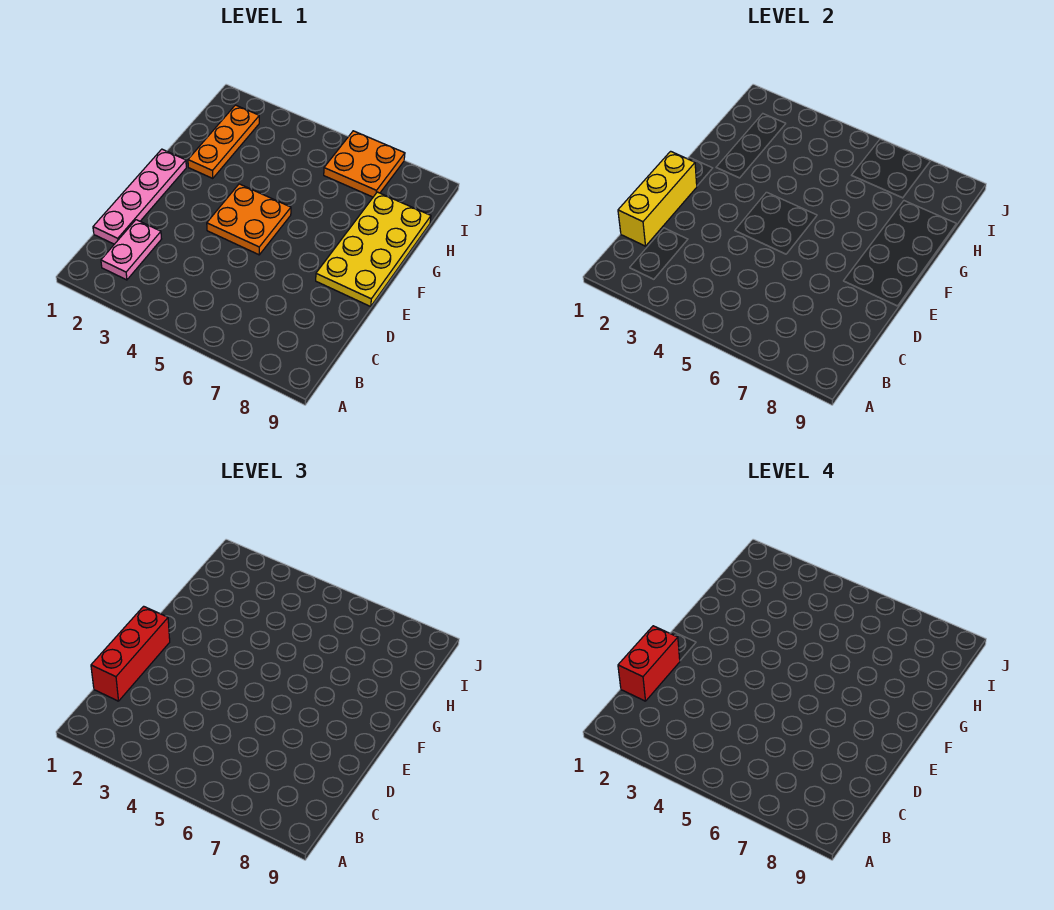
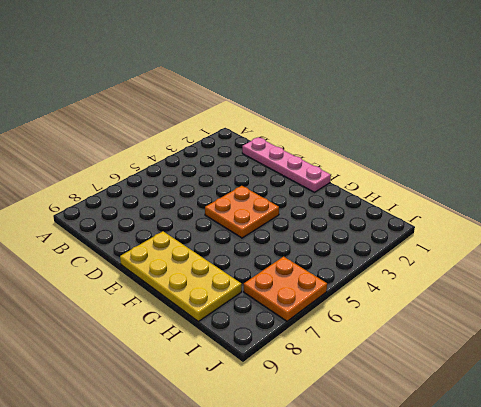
none -> pink 1x2 plate [101,220,161,280]
none -> orange 1x3 plate [188,105,259,178]

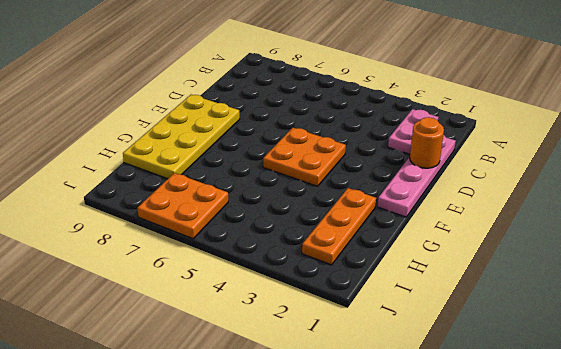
orange 1x1 round brick [410,117,444,168] -> yellow 1x3 brick [618,151,697,246]
none -> red 1x3 brick [91,606,170,701]
none -> red 1x2 brick [618,626,680,701]

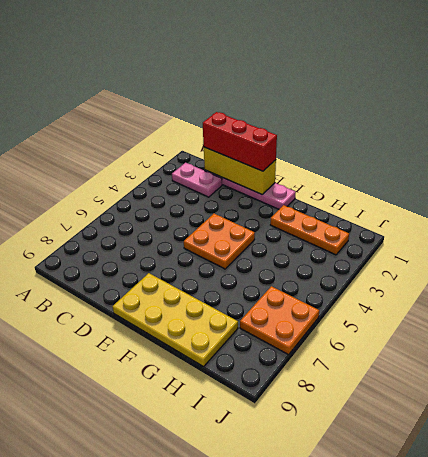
none -> red 1x2 brick [618,626,680,701]

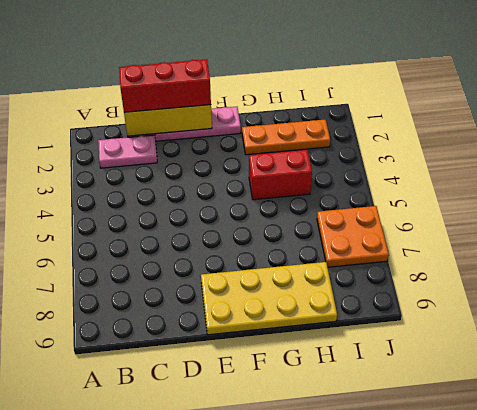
red 1x2 brick [249,150,312,200] -> red 1x2 brick moved to [618,626,680,701]
none -> orange 2x2 plate [207,184,291,255]

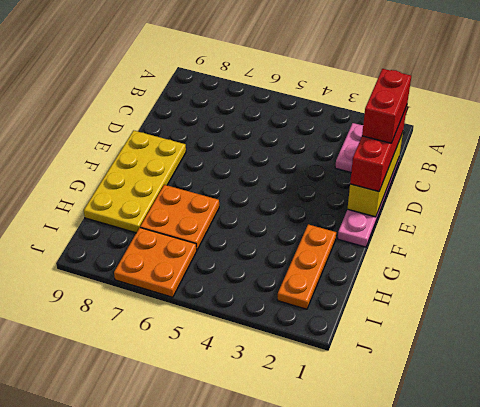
orange 2x2 plate [140,185,219,250] -> orange 2x2 plate moved to [207,184,291,255]

